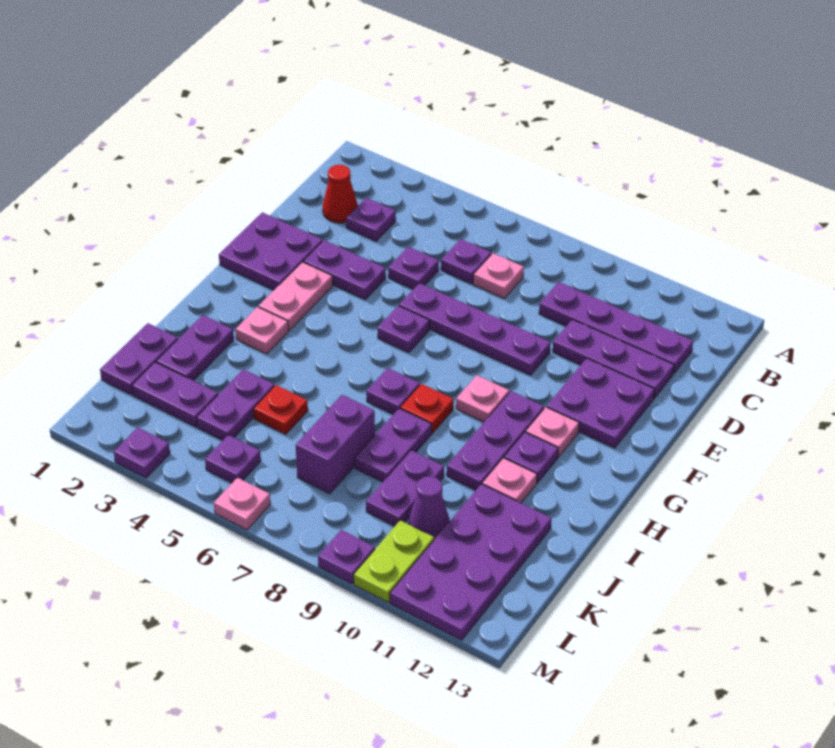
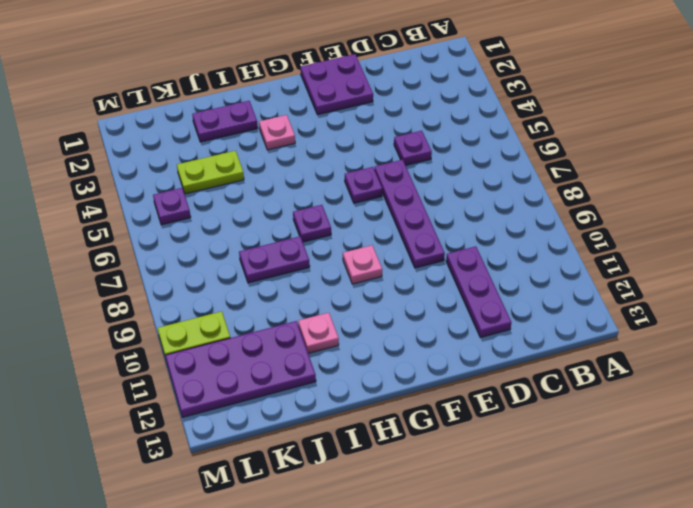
lime 1x2 plate [177,151,244,194] -> purple 1x2 plate [196,369,274,440]
none -> red 1x1 cone [323,165,358,223]
none -> purple 1x1 plate [346,198,396,241]
none -> purple 1x1 plate [441,239,491,284]
none -> pink 1x1 plate [473,253,524,298]

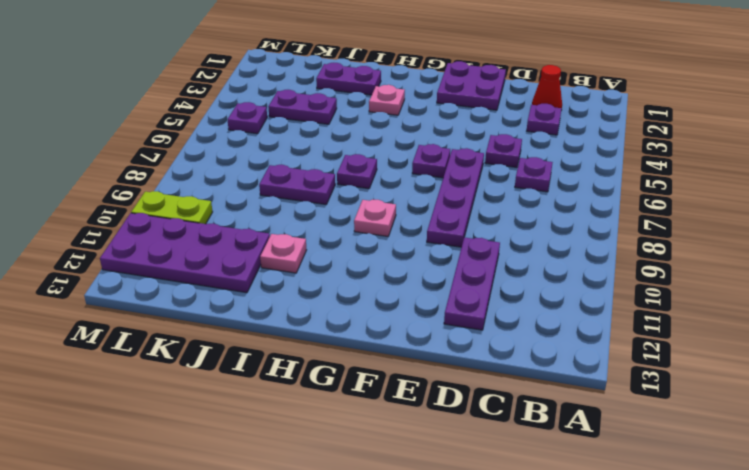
none -> pink 1x1 plate [473,253,524,298]
none -> purple 1x4 plate [539,282,693,374]
none -> purple 1x2 plate [303,240,386,299]
none -> purple 2x2 plate [547,358,655,448]

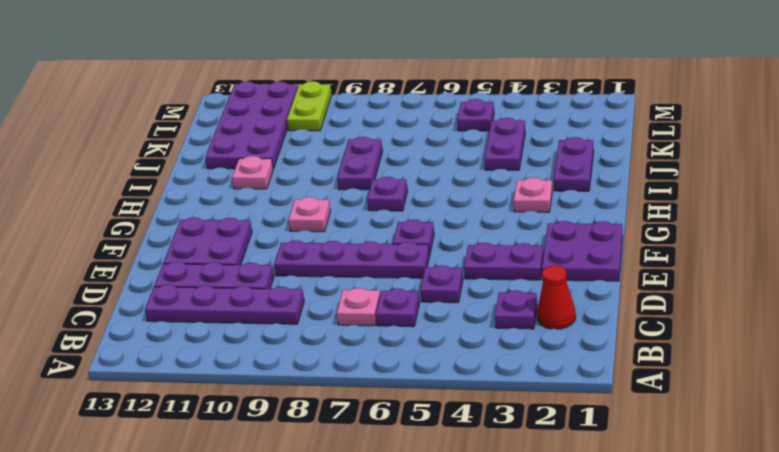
none -> pink 1x2 plate [259,262,333,330]
none -> purple 1x3 plate [447,391,544,490]
none -> pink 1x1 plate [526,407,579,457]
none -> red 1x1 plate [400,384,454,433]

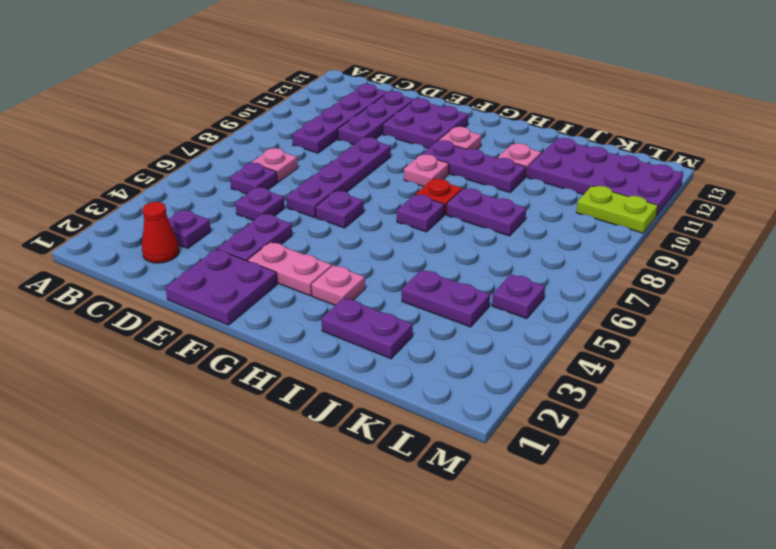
none -> purple 1x1 plate [504,432,558,483]
none -> purple 1x2 plate [100,323,178,395]
none -> red 1x1 plate [254,385,308,434]
none -> purple 1x2 brick [296,395,375,494]

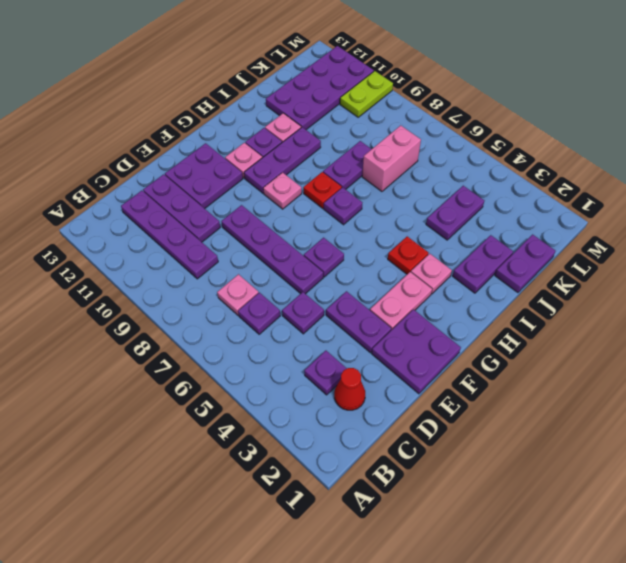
red 1x1 plate [388,236,429,274] -> red 1x1 plate moved to [254,385,308,434]
pink 1x2 brick [362,125,421,191] -> purple 1x2 brick [296,395,375,494]
none -> purple 1x2 plate [366,450,444,526]
none -> purple 1x2 plate [132,362,218,427]
none -> purple 1x1 cone [409,476,449,540]
none -> purple 1x1 plate [205,435,261,483]

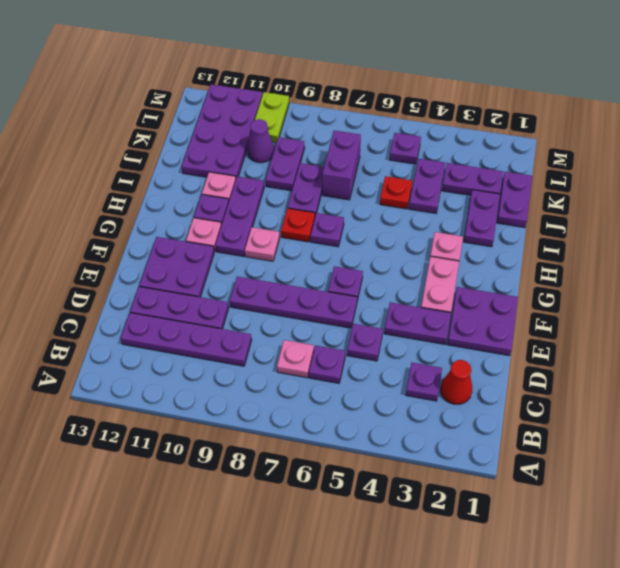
none -> purple 1x1 plate [114,427,170,478]
none -> pink 1x1 plate [214,478,271,530]
none -> purple 1x1 plate [318,530,375,584]

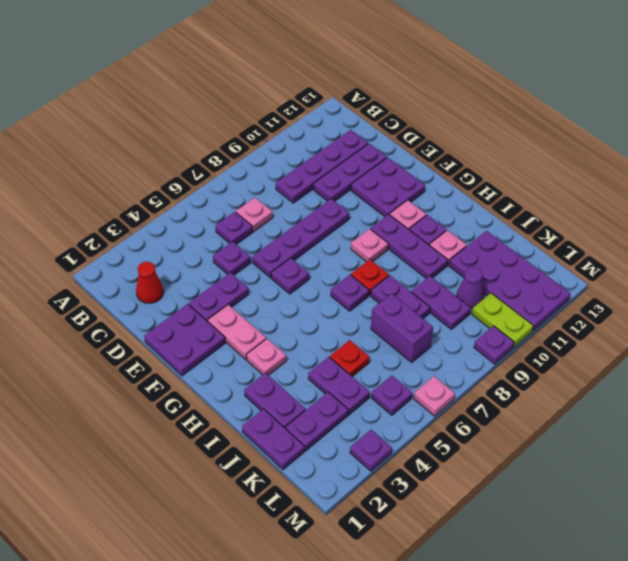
none -> purple 1x1 plate [346,198,396,241]

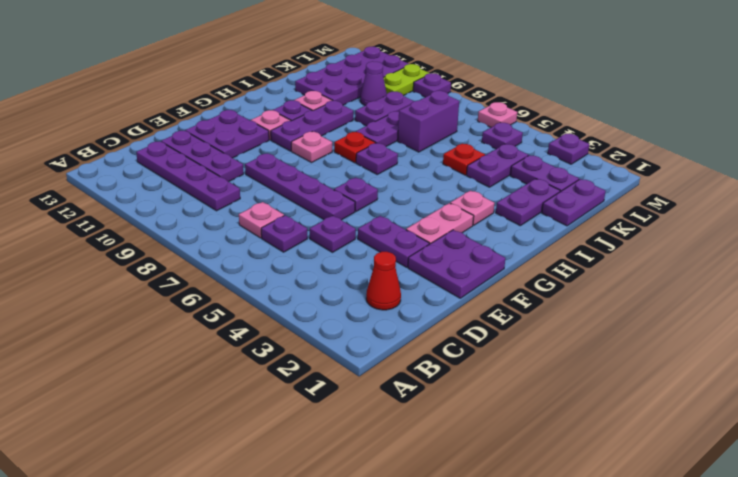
none -> purple 1x1 plate [346,198,396,241]

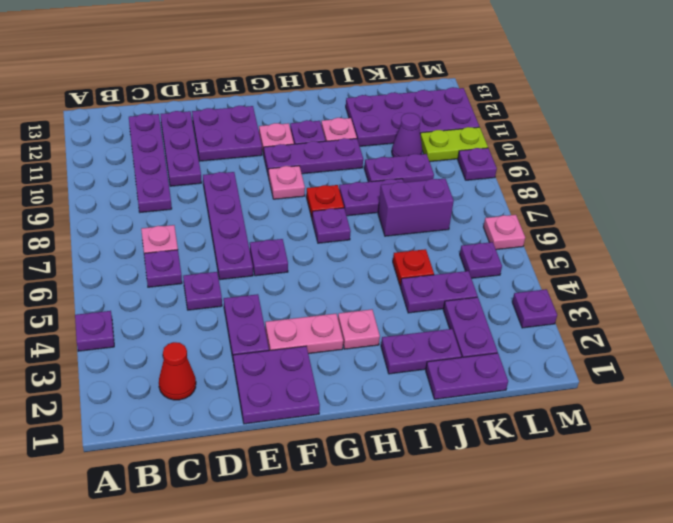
purple 1x1 plate [75,311,114,351] -> purple 1x1 plate moved to [346,198,396,241]

